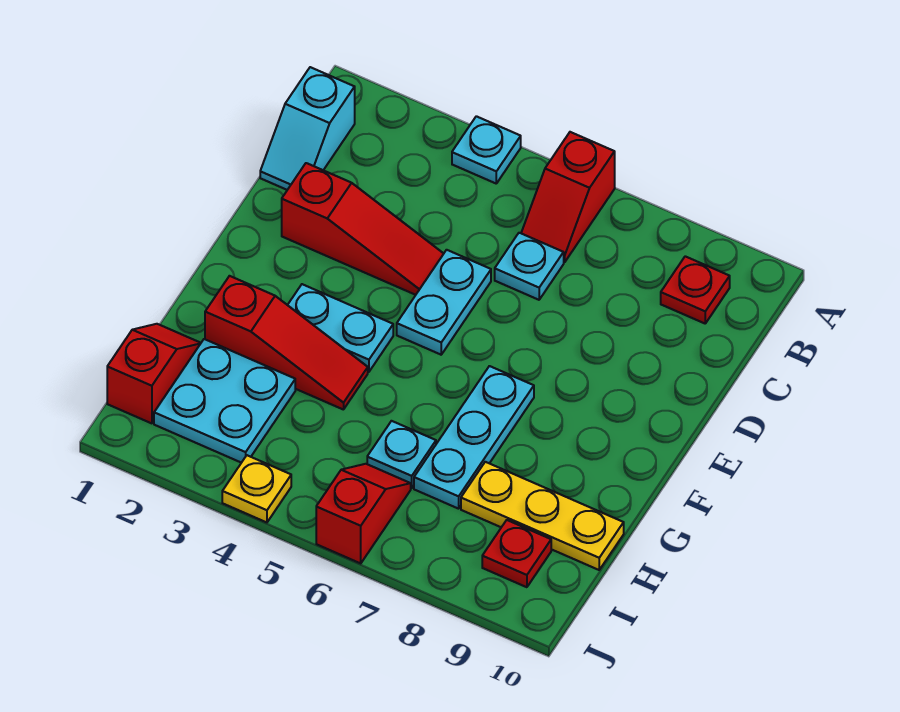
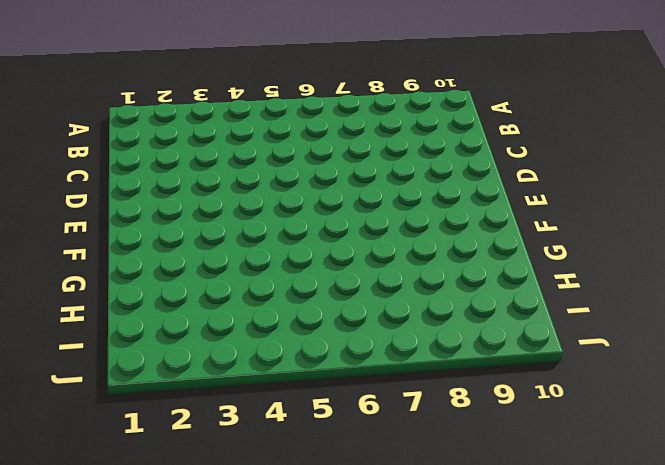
none -> cyan 1x1 plate [452,116,521,183]
none -> red 1x2 slope [521,132,615,262]
none -> cyan 1x2 slope [260,67,355,190]

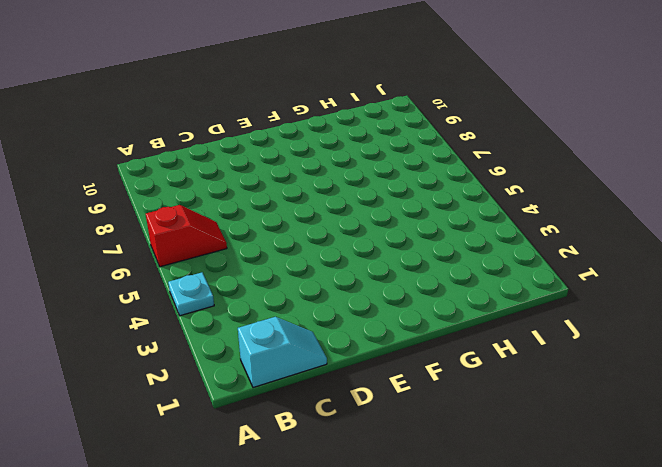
none -> red 1x1 plate [661,256,730,323]
none -> cyan 1x1 plate [495,233,564,300]
none -> red 1x3 slope [282,163,444,295]

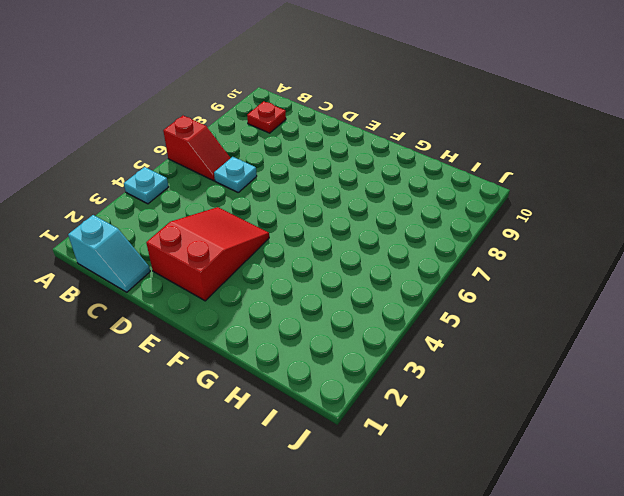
red 2x3 slope [146,207,269,301] -> red 1x3 slope [282,163,444,295]
none -> cyan 1x2 plate [397,250,491,355]
none -> cyan 1x2 plate [288,284,393,372]
none -> cyan 1x3 plate [414,366,534,509]

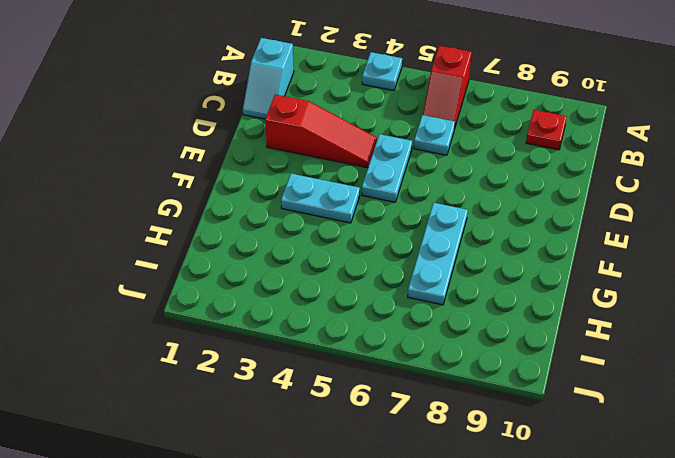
none -> red 1x3 slope [205,276,368,410]
none -> red 1x2 slope [107,324,201,423]
none -> cyan 2x2 plate [154,339,295,463]

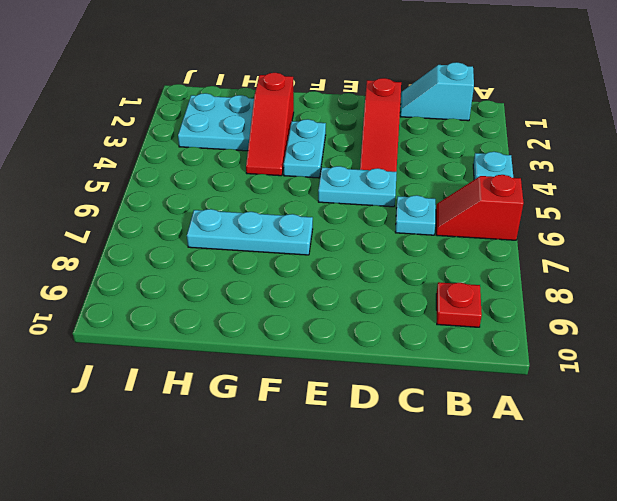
none -> red 1x2 slope [107,324,201,423]
none -> cyan 1x1 plate [367,421,436,488]
none -> yellow 1x3 plate [461,462,624,570]

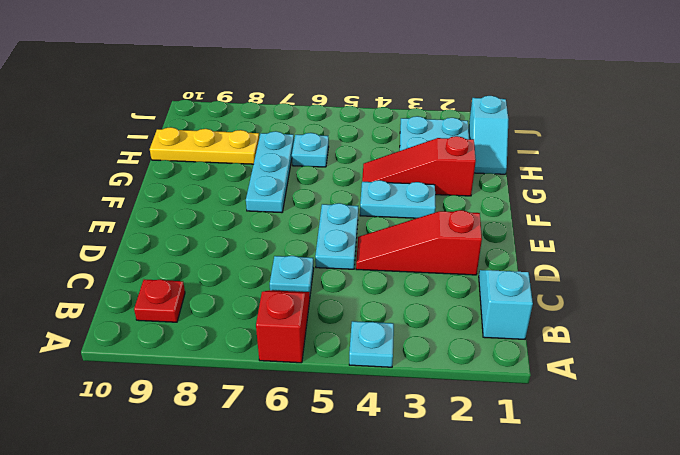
cyan 1x2 slope [469,96,508,174] -> red 1x2 slope [107,324,201,423]
none -> red 1x2 slope [316,464,411,563]
none -> red 1x1 plate [482,520,551,587]
none -> yellow 1x1 plate [222,455,291,522]

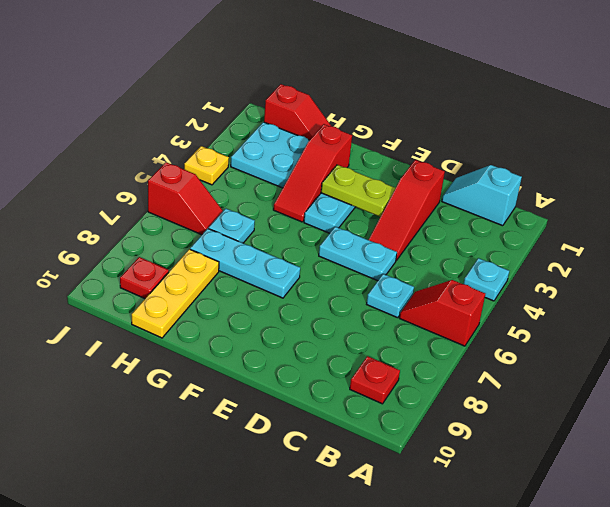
lime 1x2 plate [321,165,395,217] -> none

